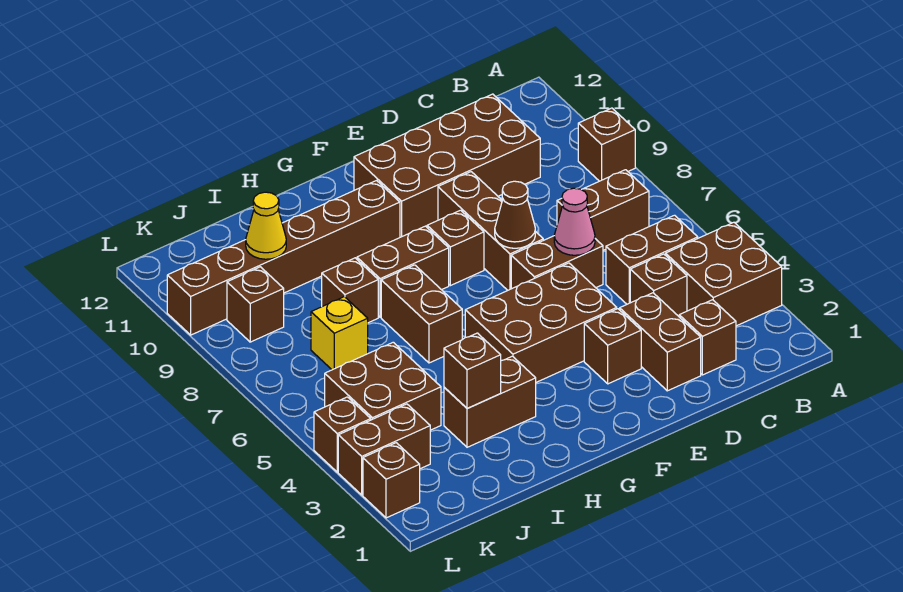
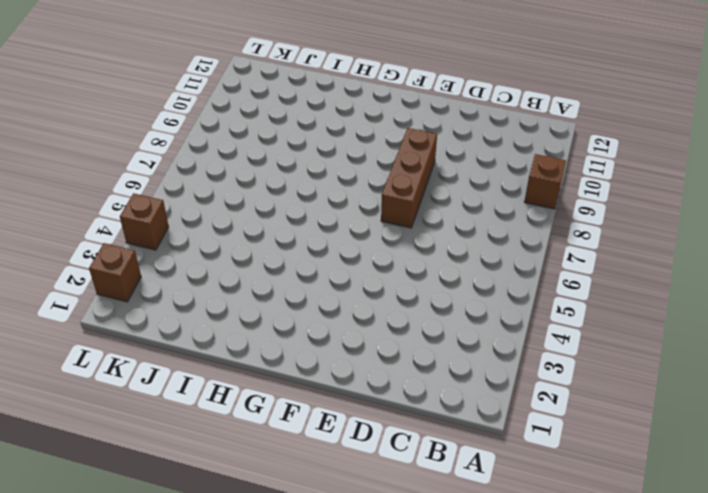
none -> brown 2x2 brick [666,222,782,326]
none -> brown 1x2 brick [606,215,698,304]
none -> brown 1x2 brick [557,170,649,250]

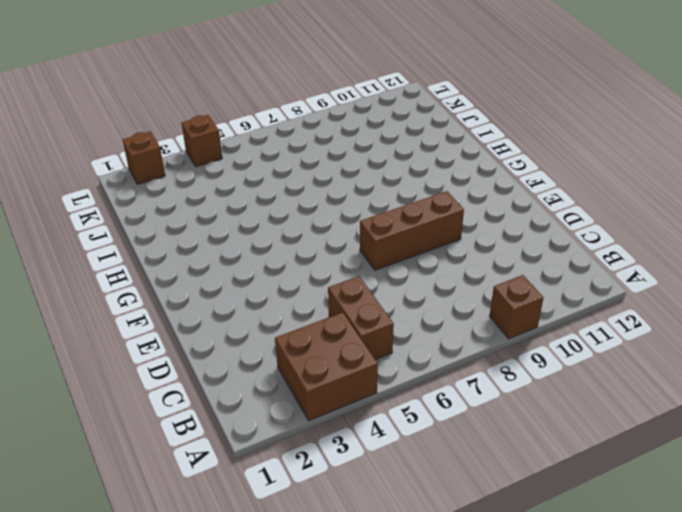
none -> brown 1x2 brick [557,170,649,250]
none -> brown 1x1 brick [679,300,736,375]
none -> brown 1x1 brick [630,254,687,316]

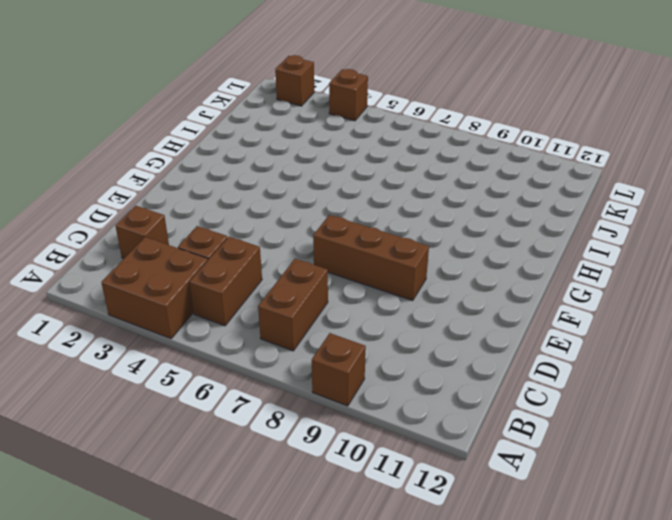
none -> brown 2x4 brick [354,94,540,237]
none -> brown 1x2 brick [620,293,701,391]
none -> brown 1x2 brick [511,236,603,289]

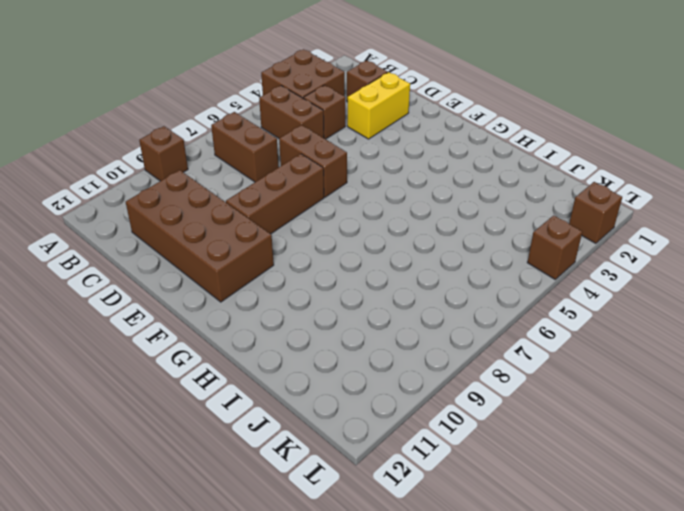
yellow 1x2 brick [347,72,410,139] -> brown 1x2 brick [620,293,701,391]
none -> brown 1x1 brick [584,309,641,384]
none -> brown 2x3 brick [465,263,617,382]
none -> brown 1x1 brick [427,210,484,286]

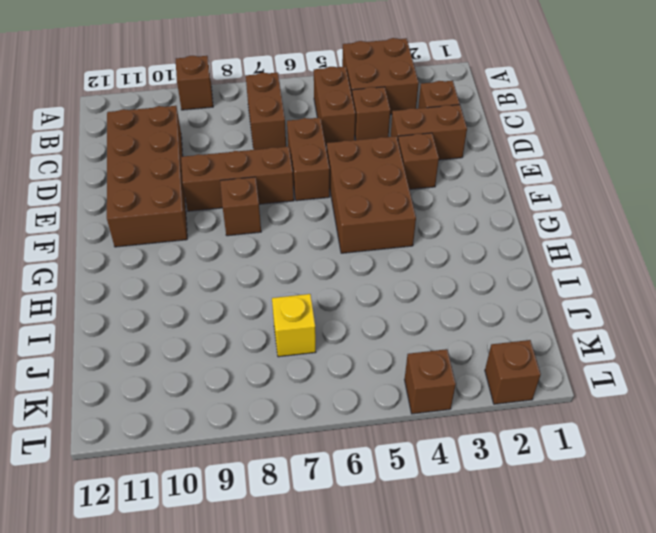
none -> brown 1x2 brick [357,226,449,317]
none -> brown 1x6 brick [167,181,400,335]
none -> brown 1x2 brick [444,356,536,447]

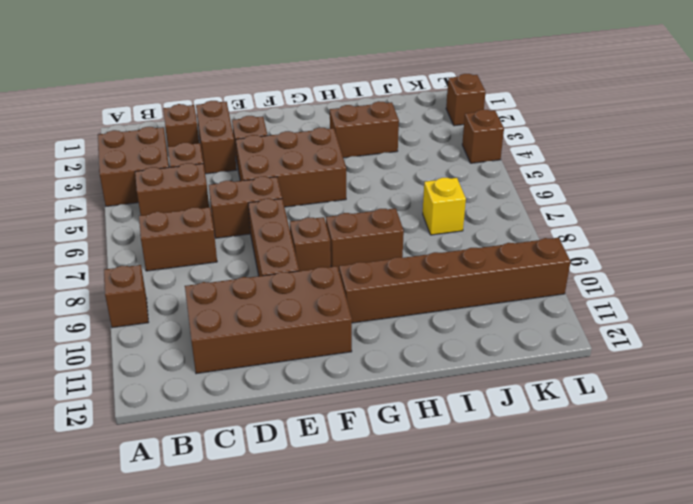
none -> brown 1x2 brick [381,265,462,363]
none -> brown 1x1 brick [322,258,378,323]
none -> brown 2x2 brick [325,342,441,430]

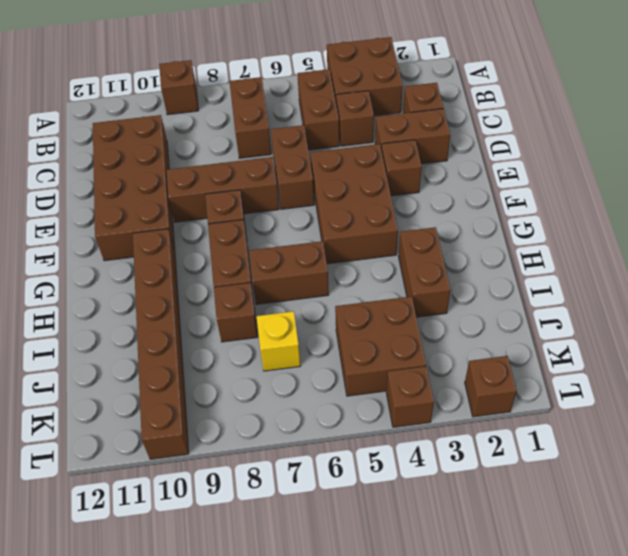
none -> brown 1x2 brick [338,404,430,495]
none -> brown 1x1 brick [227,267,284,342]
none -> pink 1x1 cone [554,188,595,255]

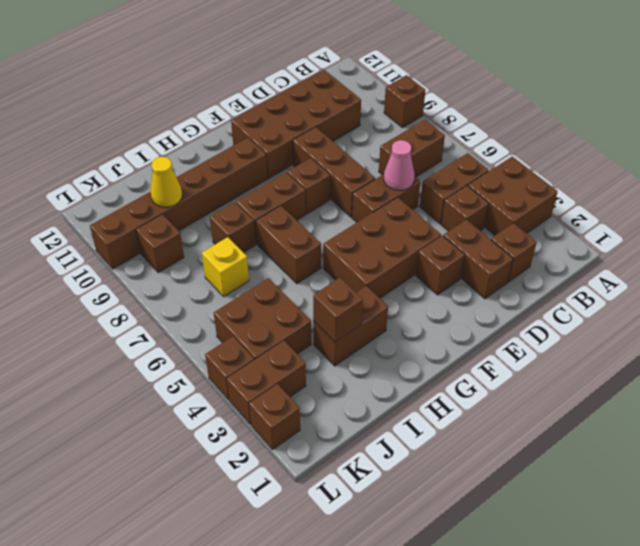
none -> brown 1x1 cone [495,181,535,248]

